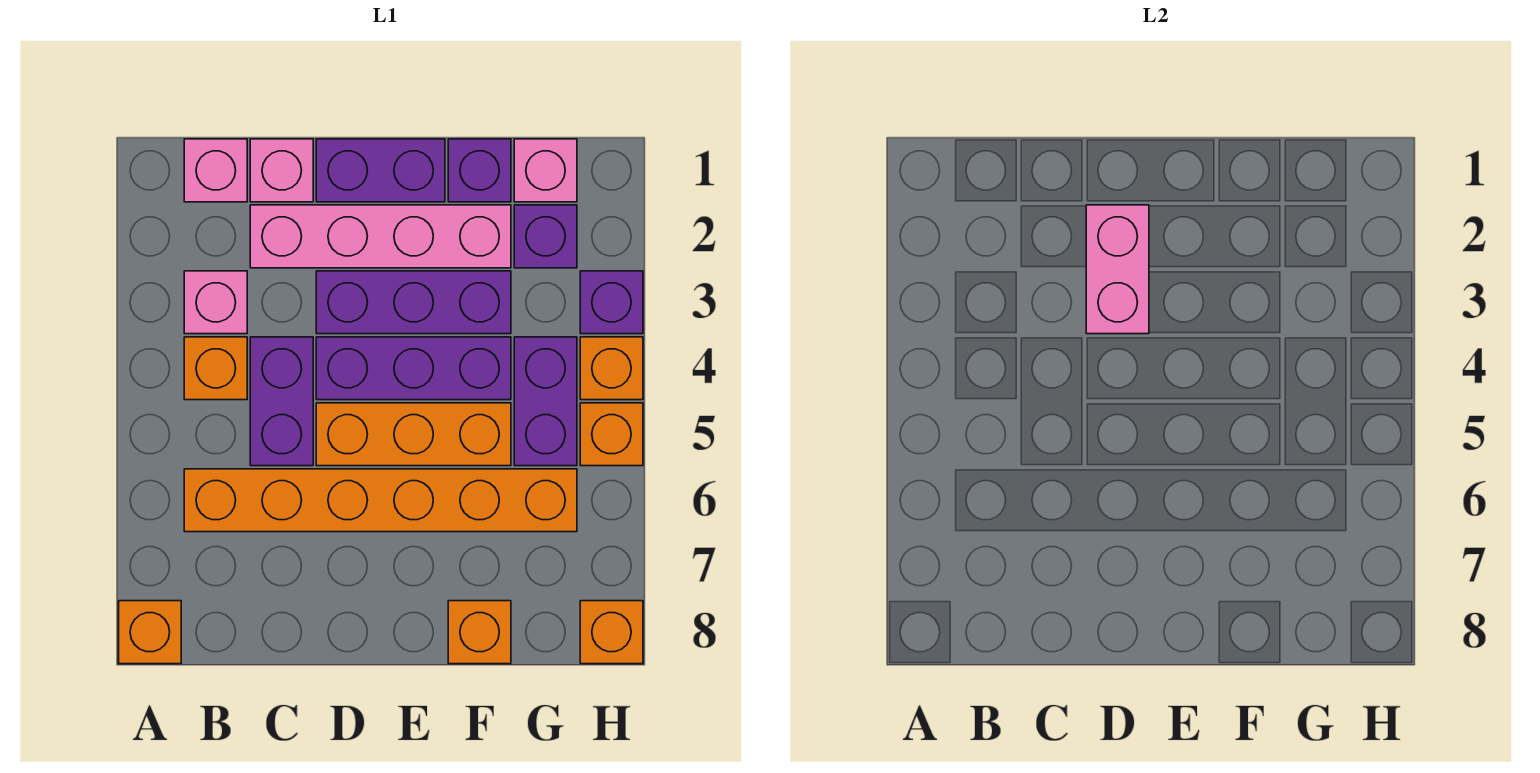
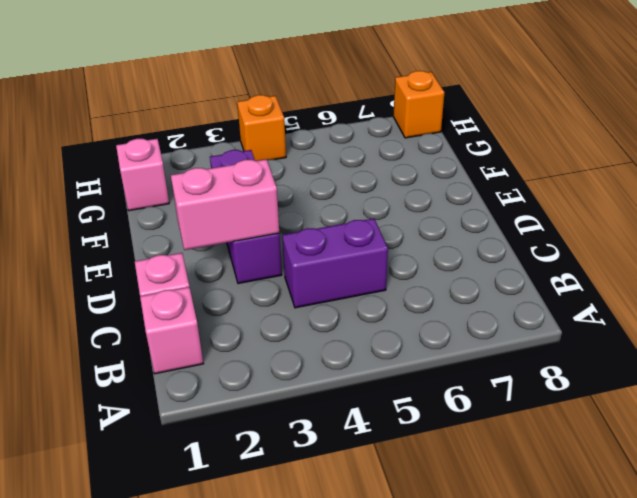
none -> orange 1x1 brick [119,601,181,664]
none -> pink 1x1 brick [184,271,247,334]
none -> orange 1x1 brick [184,337,247,400]

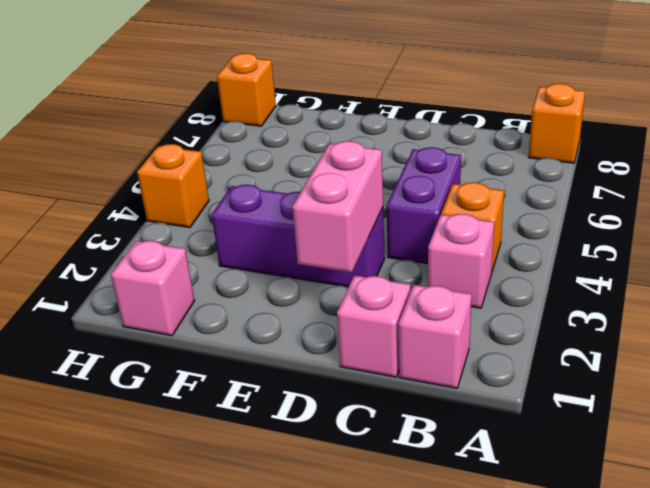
none -> orange 1x6 brick [184,469,577,532]
none -> pink 1x4 brick [250,205,511,268]
none -> purple 1x2 brick [316,139,445,202]

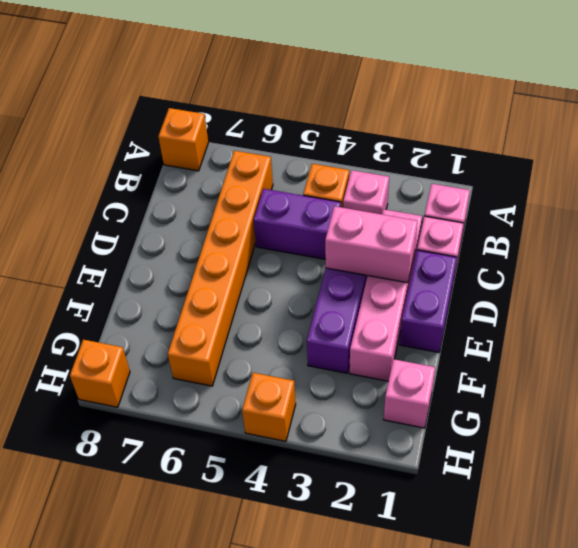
none -> purple 1x3 brick [316,337,511,400]
none -> orange 1x3 brick [316,403,511,466]
none -> purple 1x1 brick [448,139,511,202]

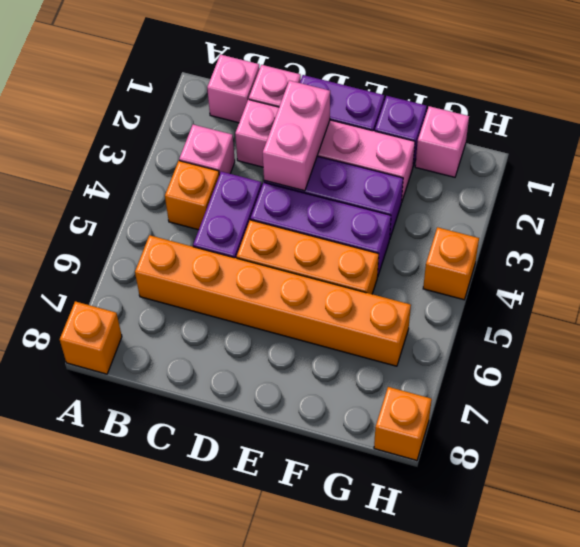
none -> orange 1x1 brick [448,601,511,664]
none -> purple 1x1 brick [514,205,577,268]
none -> purple 1x2 brick [514,337,577,466]

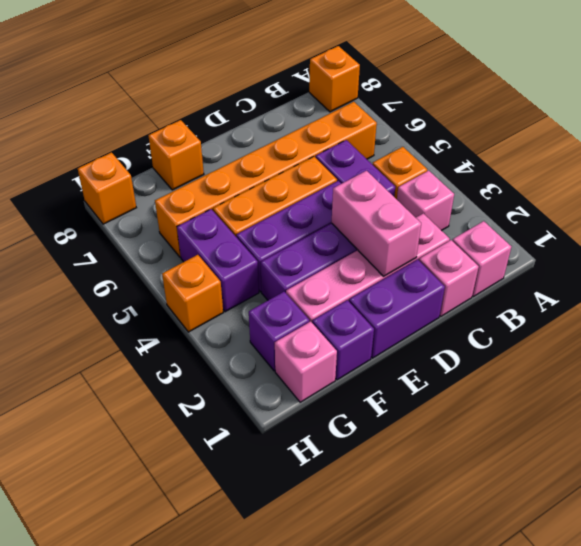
none -> purple 1x1 brick [580,271,643,334]
none -> orange 1x1 brick [580,403,643,466]

